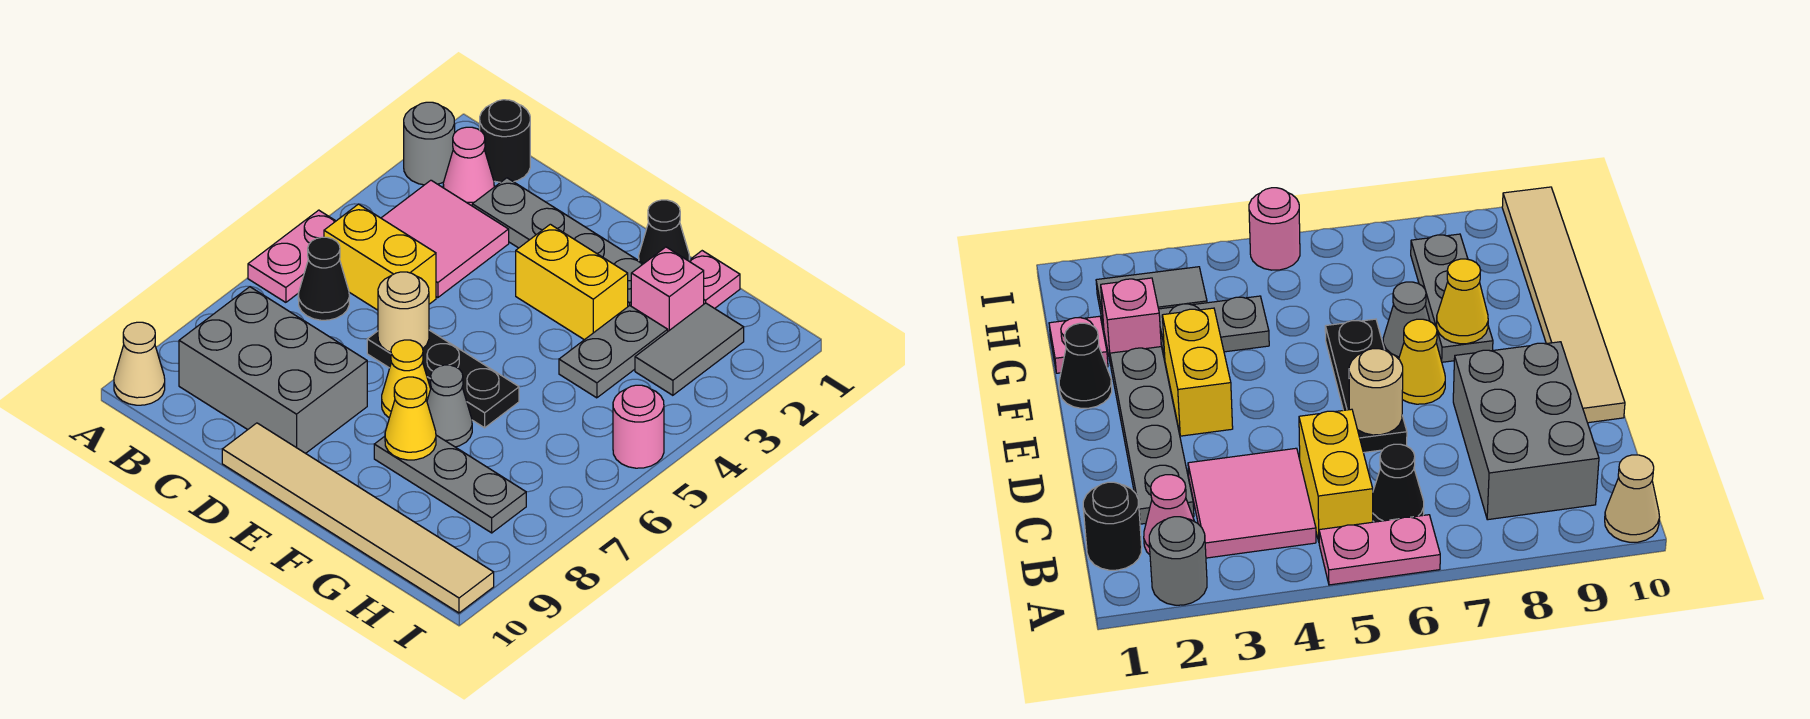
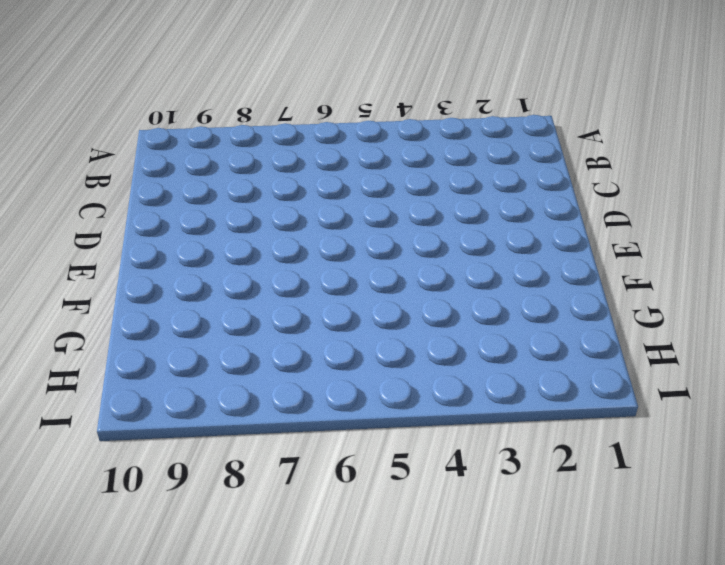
none -> grey 1x1 round brick [404,102,455,185]
none -> pink 1x2 plate [248,210,336,302]
none -> tan 1x1 cone [114,322,165,405]

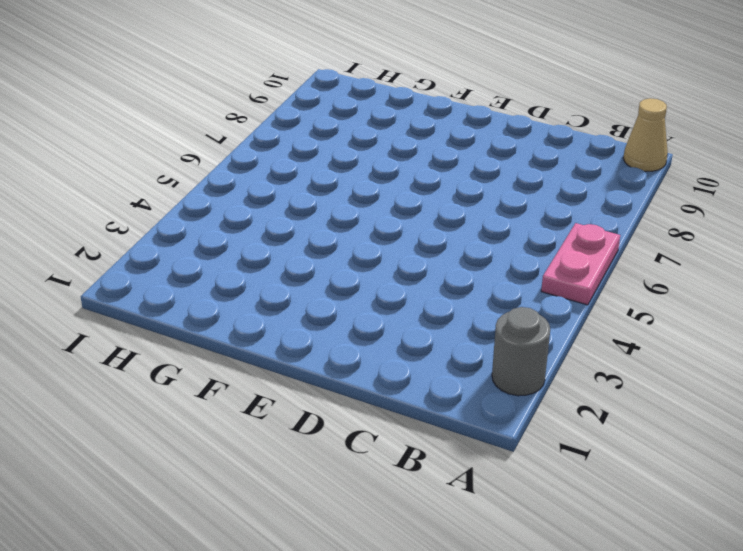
none -> black 1x1 round brick [480,100,530,182]
none -> pink 1x1 cone [443,127,494,206]
none -> pink 2x2 tile [381,180,509,298]

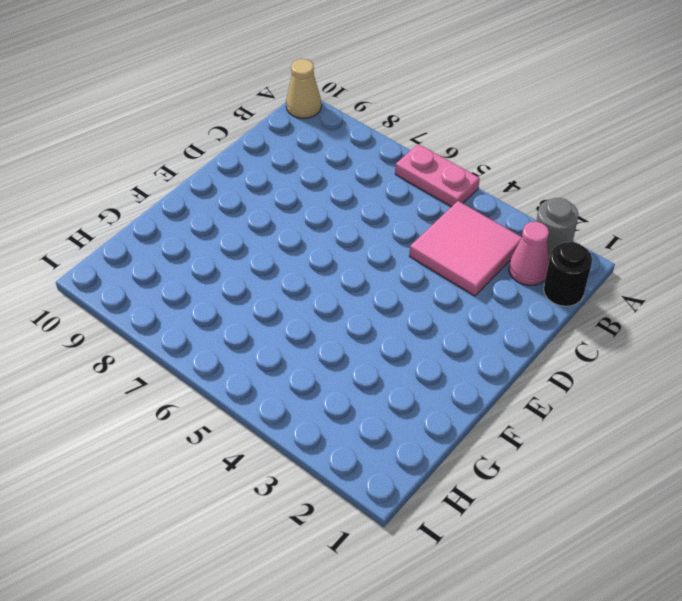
none -> yellow 1x2 brick [324,204,436,310]
none -> black 1x1 cone [298,237,349,320]
none -> grey 2x3 brick [179,287,367,453]

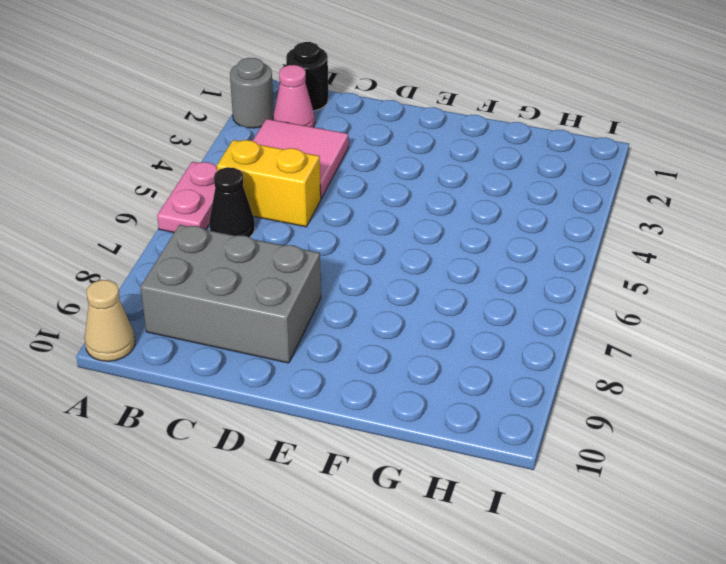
none -> grey 1x4 plate [472,178,643,306]
none -> black 1x3 plate [367,330,519,428]
none -> tan 1x6 tile [222,423,494,613]

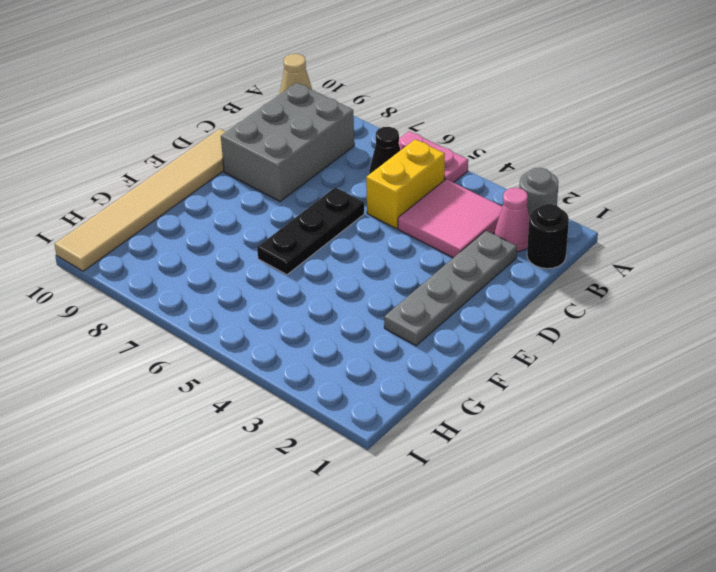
none -> yellow 1x2 brick [516,224,628,340]
none -> yellow 1x1 cone [382,340,431,418]
none -> black 1x1 cone [639,200,690,264]

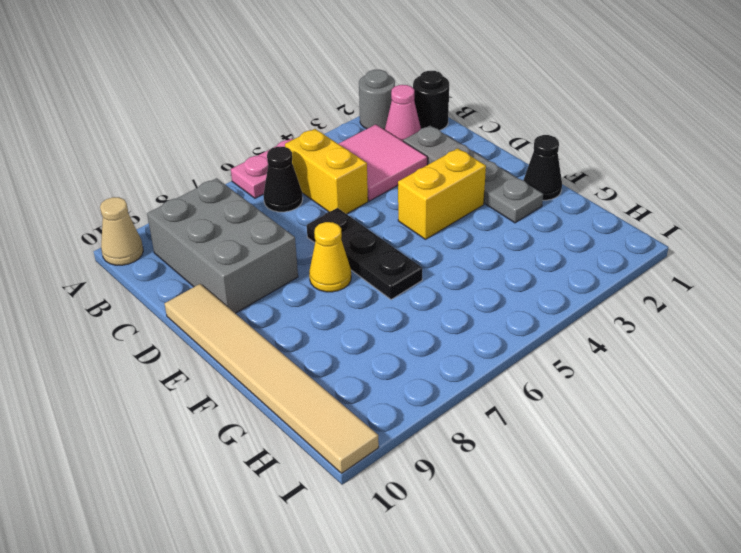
yellow 1x2 brick [398,148,486,239] -> yellow 1x2 brick turned to [516,224,628,340]
none -> grey 1x1 cone [427,365,472,447]
none -> grey 1x3 plate [374,435,526,533]
none -> pink 1x1 plate [689,251,740,308]

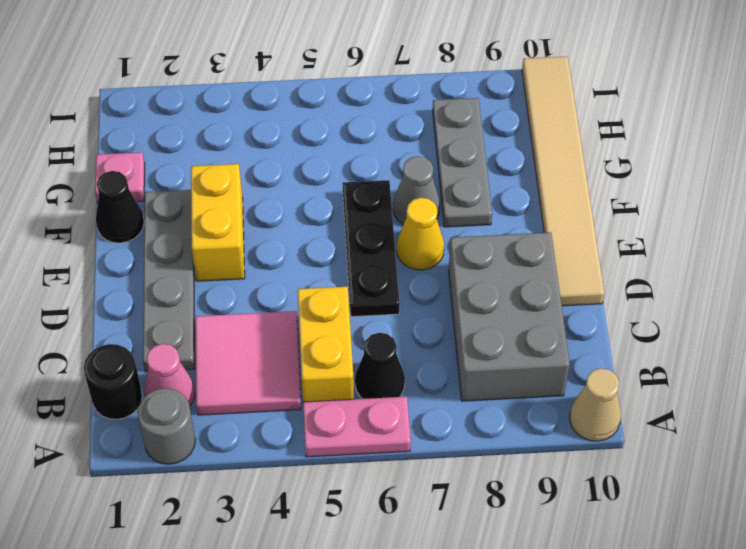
none -> pink 1x1 brick [631,247,704,331]
none -> grey 1x2 plate [559,306,668,398]
none -> grey 1x2 tile [635,303,744,395]

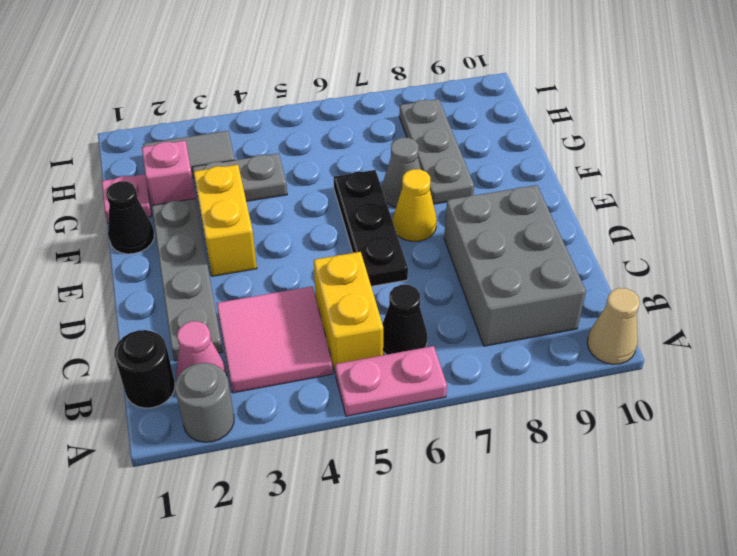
none -> tan 1x6 tile [222,423,494,613]
none -> pink 1x1 round brick [613,385,664,468]
none -> tan 1x1 round brick [378,272,429,352]

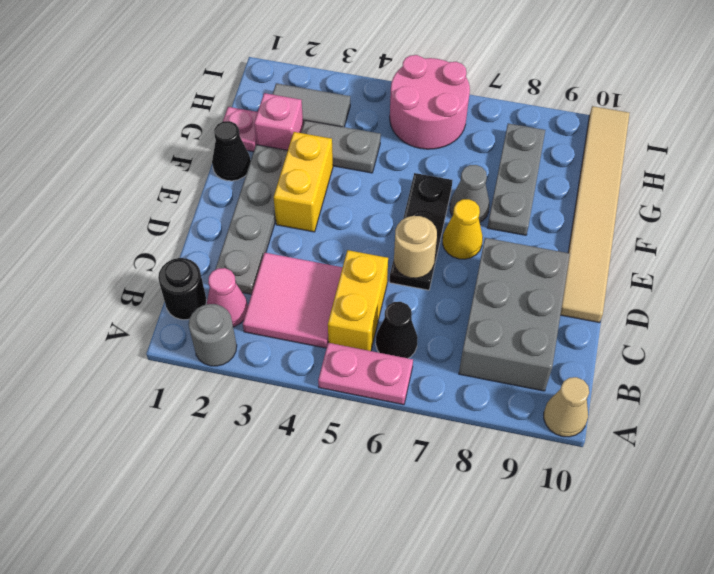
pink 2x2 round brick [390,55,470,149] -> pink 1x1 round brick [613,385,664,468]
none -> yellow 1x1 cone [385,377,436,460]

